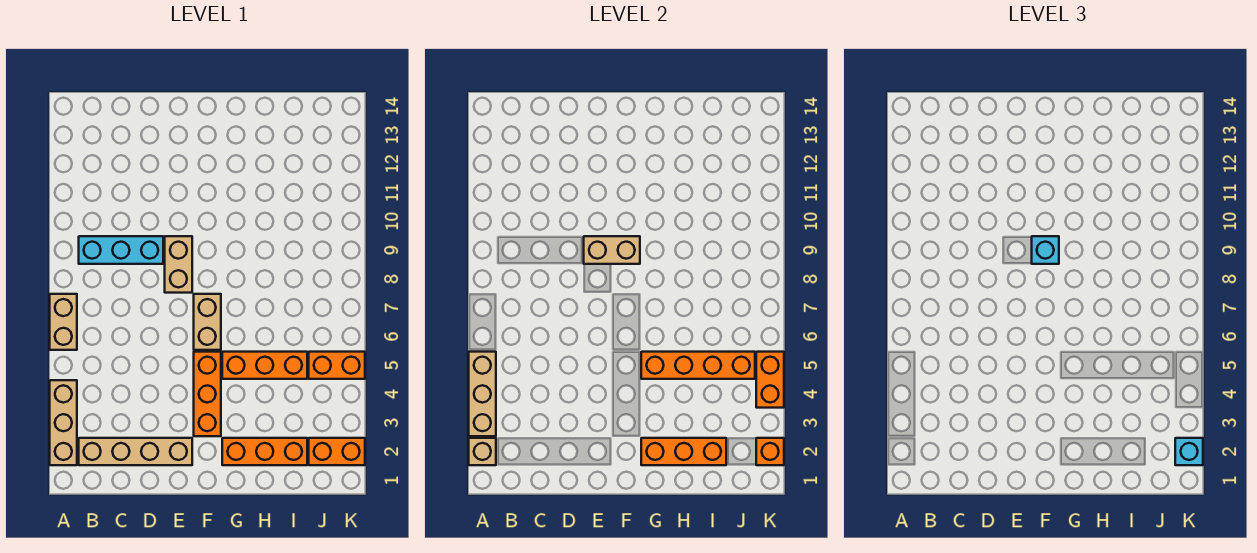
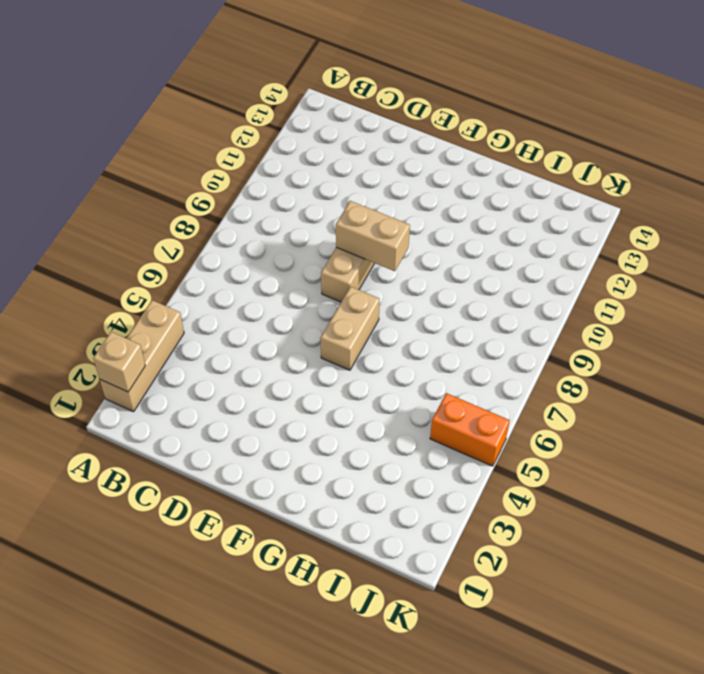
none -> tan 1x2 brick [50,294,77,350]
none -> tan 1x4 brick [79,438,192,465]
none -> cyan 1x3 brick [79,236,163,264]

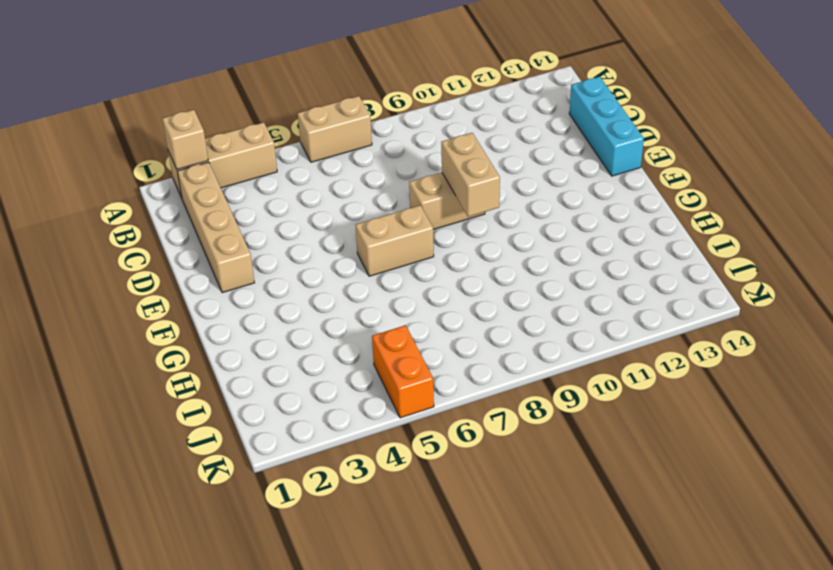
cyan 1x3 brick [569,77,644,176] -> cyan 1x3 brick moved to [79,236,163,264]
none -> orange 1x3 brick [194,352,221,436]
none -> orange 1x3 brick [222,438,307,465]
none -> orange 1x3 brick [222,352,307,379]

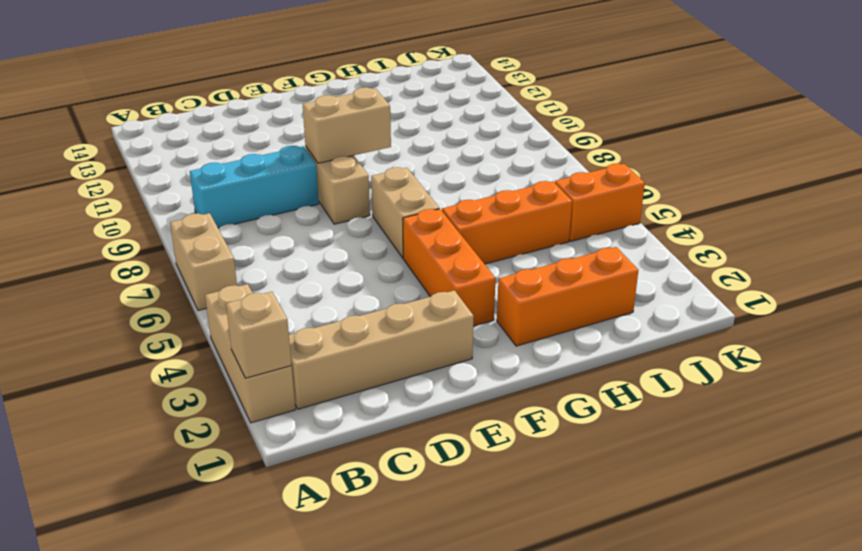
none -> orange 1x2 brick [309,438,365,465]
none -> tan 1x3 brick [469,352,496,436]
none -> orange 1x3 brick [641,438,726,465]

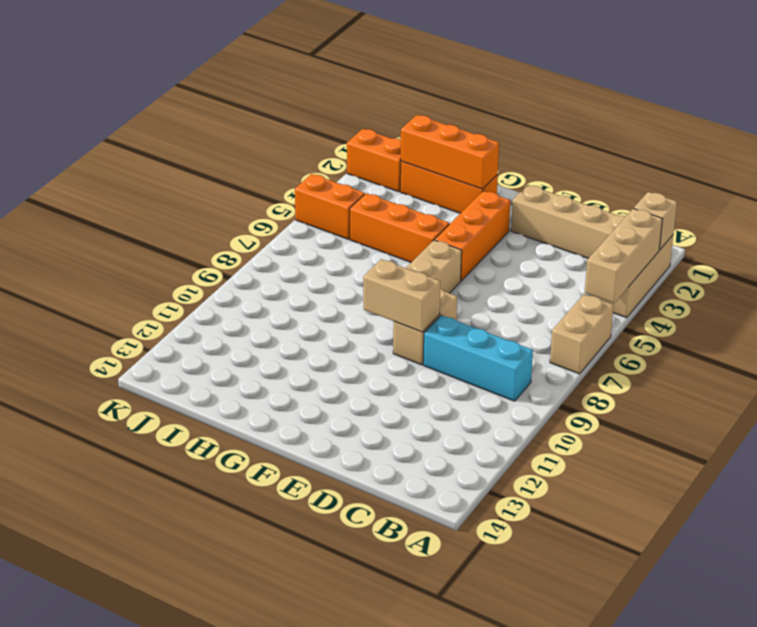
none -> orange 1x4 brick [641,352,755,379]
none -> orange 1x1 brick [756,438,784,465]
none -> orange 1x2 brick [756,352,784,408]

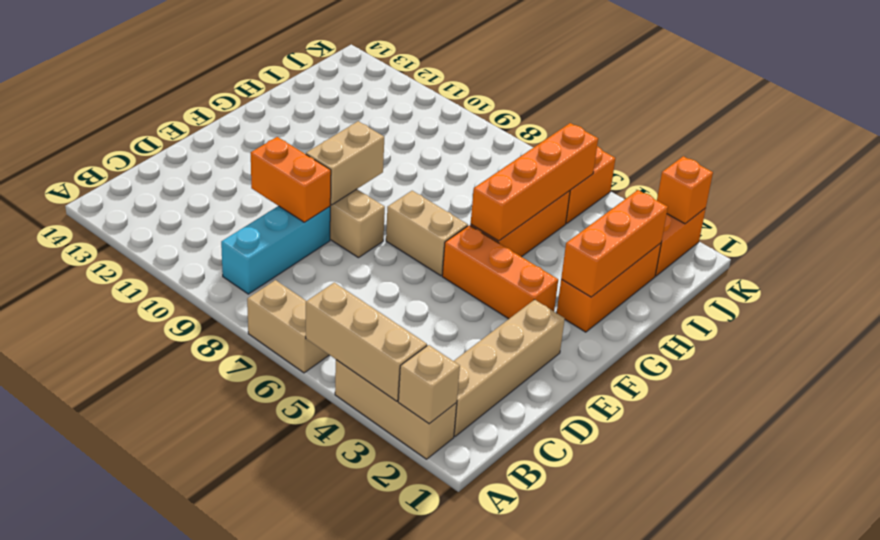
orange 1x2 brick [251,137,331,222] -> orange 1x2 brick moved to [756,352,784,408]
none -> cyan 1x1 brick [1032,236,1059,264]
none -> cyan 1x1 brick [1175,438,1203,465]

